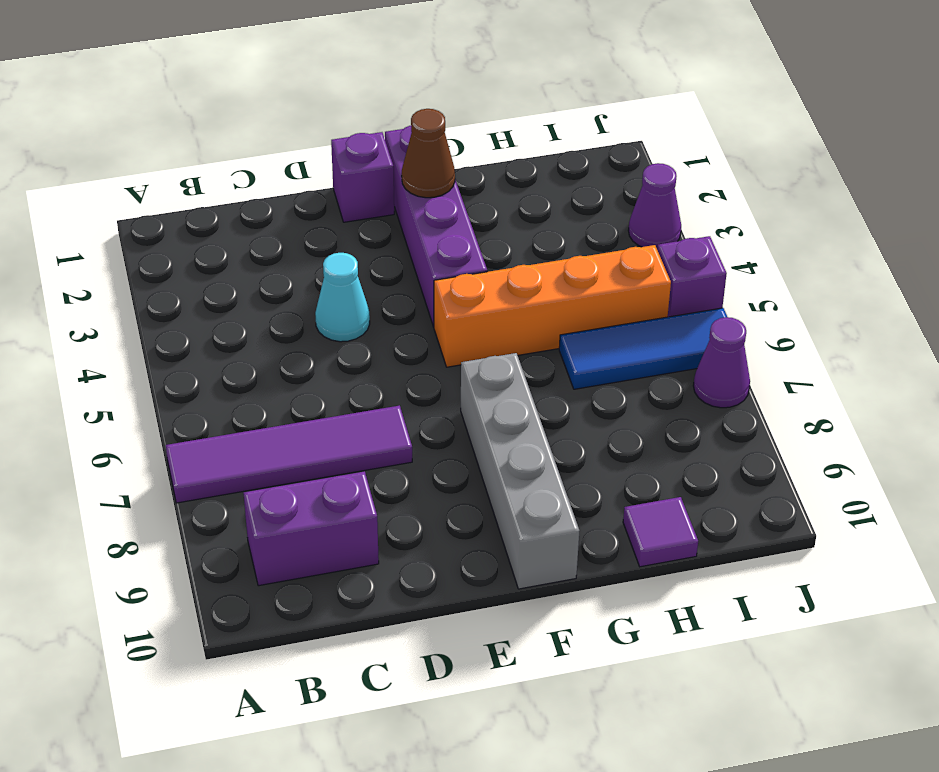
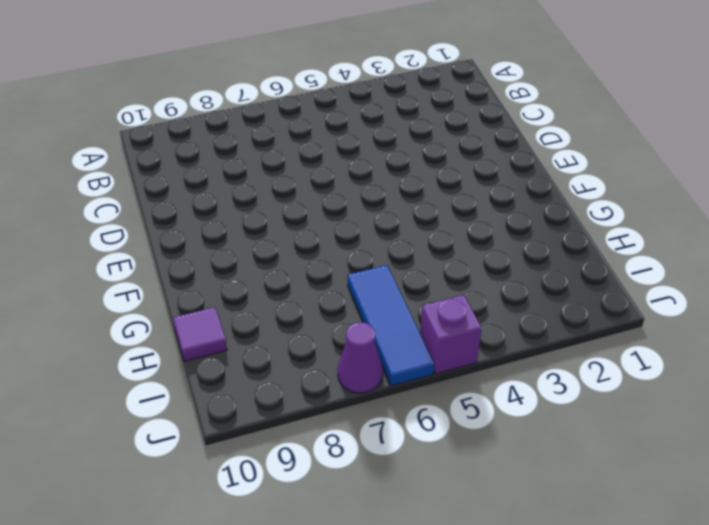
none -> purple 1x4 tile [166,405,412,503]
none -> purple 1x2 brick [244,471,379,586]
none -> cyan 1x1 cone [315,253,370,342]

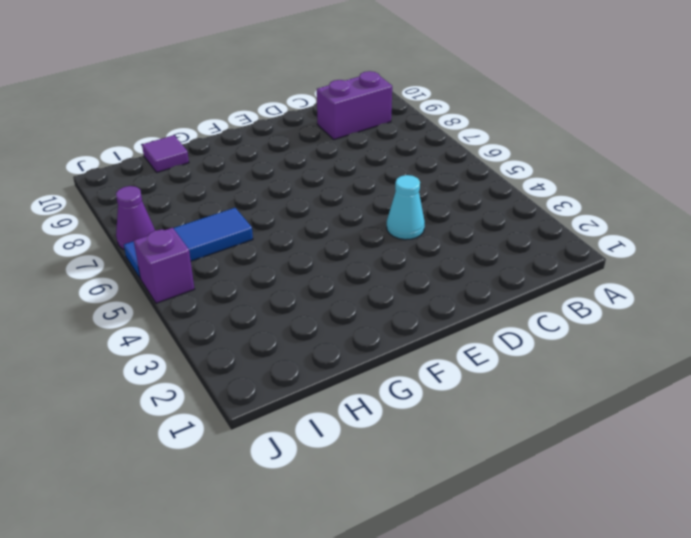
none -> purple 1x4 tile [166,405,412,503]
none -> purple 1x1 brick [331,132,394,222]
none -> purple 1x4 brick [385,126,487,327]

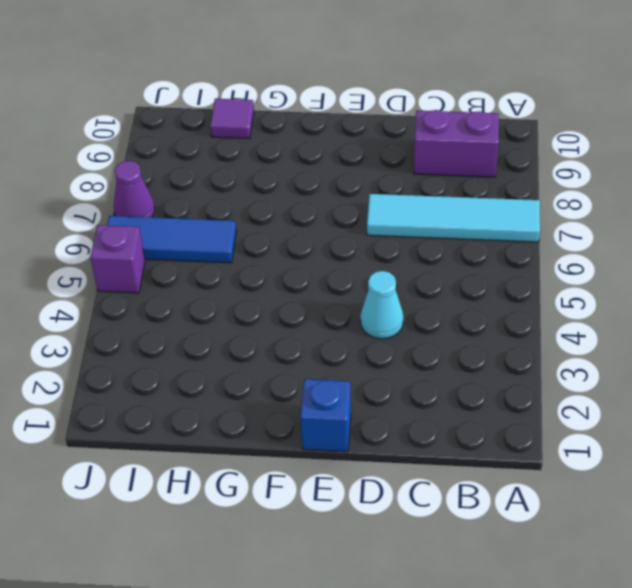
cyan 1x4 tile [367,194,540,242] -> purple 1x4 tile [166,405,412,503]
blue 1x1 brick [300,379,351,452] -> purple 1x1 brick [331,132,394,222]
none -> purple 1x4 brick [385,126,487,327]
none -> orange 1x4 brick [434,245,671,367]
none -> grey 1x4 brick [461,353,579,589]

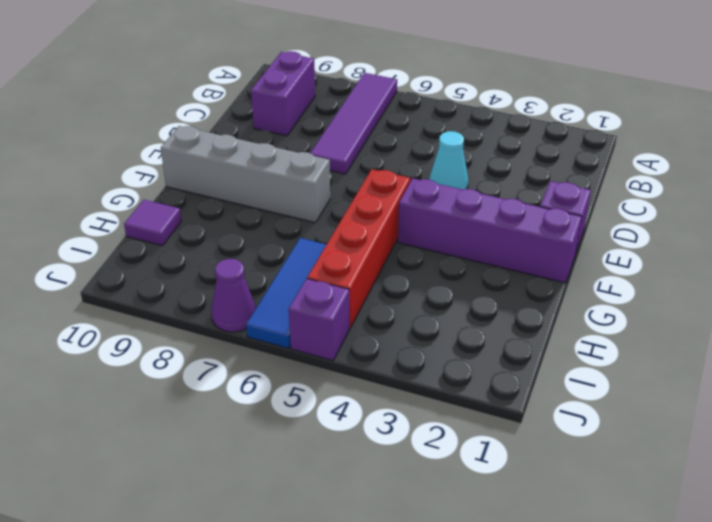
red 1x4 brick [307,169,410,328] -> orange 1x4 brick [434,245,671,367]
none -> purple 1x1 cone [628,163,681,248]
none -> brown 1x1 cone [402,109,455,198]

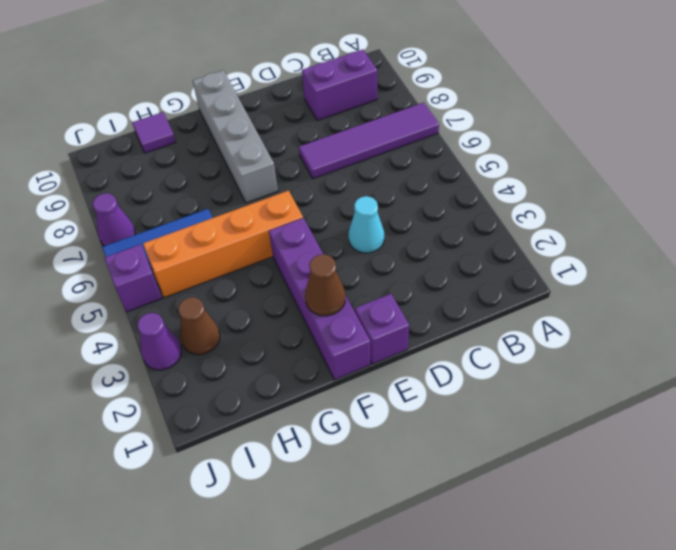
brown 1x1 cone [178,297,220,355] -> none

